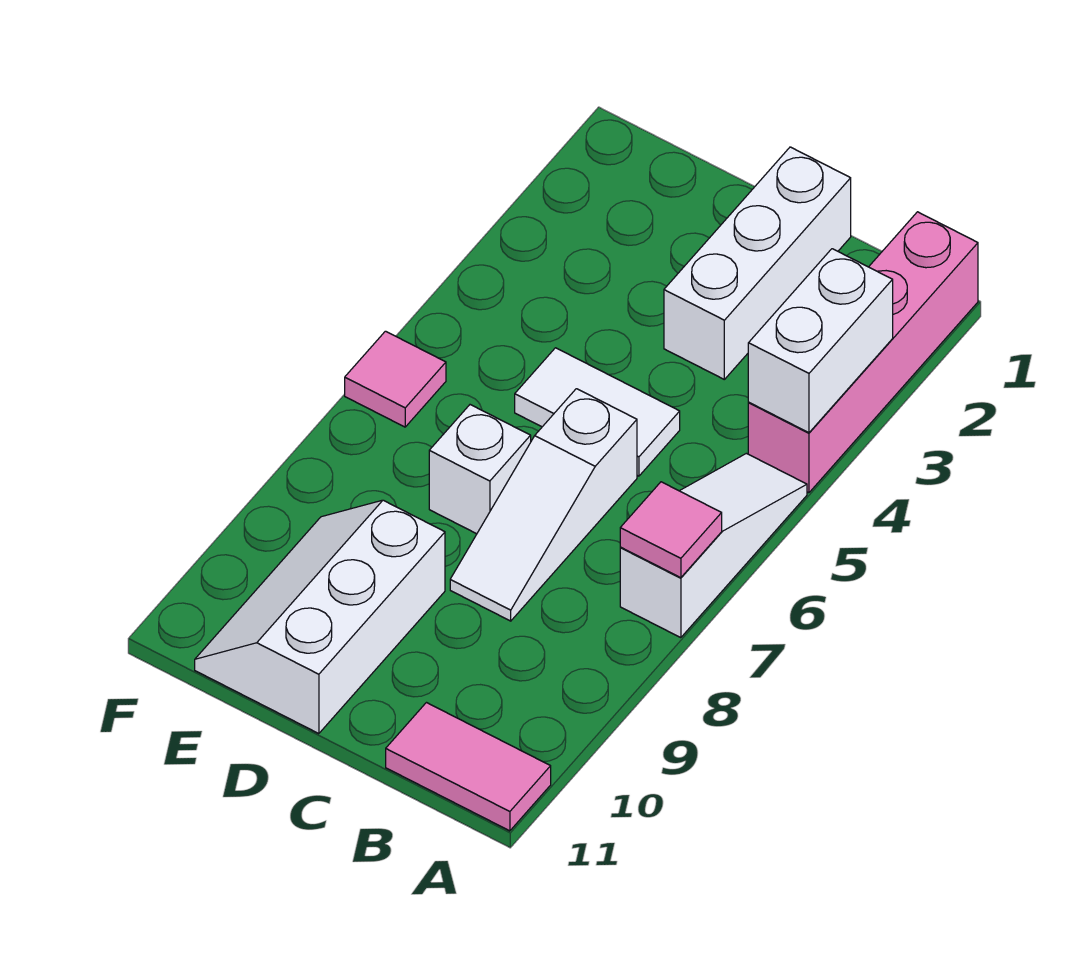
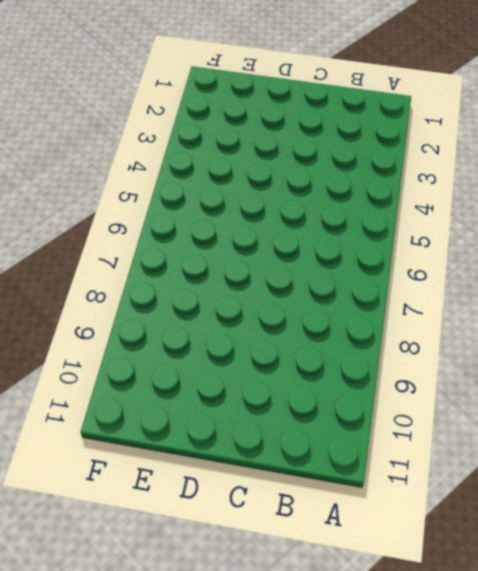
none -> pink 1x4 brick [748,212,978,493]
none -> white 1x3 slope [620,453,807,638]

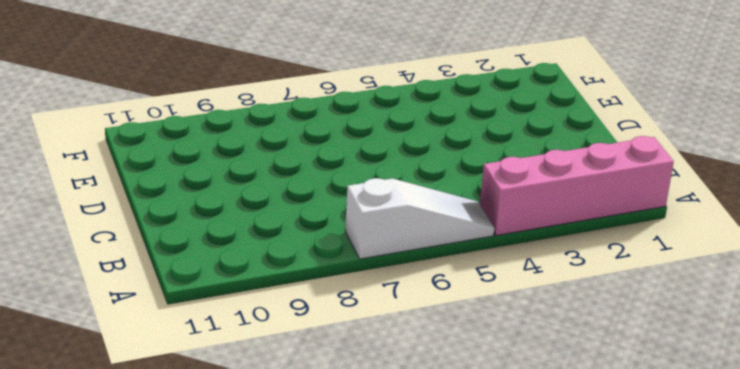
none -> pink 1x2 tile [386,703,551,831]
none -> white 1x3 brick [664,147,851,379]

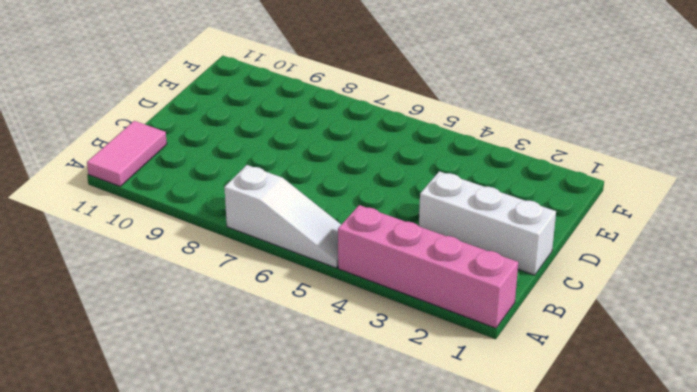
none -> white 1x2 tile [515,348,680,476]
none -> white 1x3 slope [450,389,637,621]

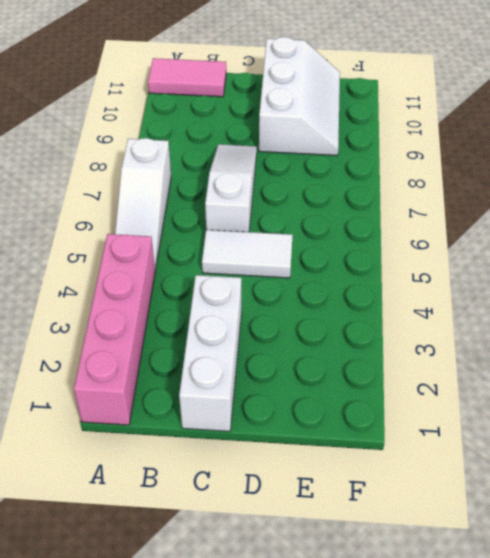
none -> white 1x1 brick [429,405,531,534]
none -> pink 1x1 tile [345,331,446,427]

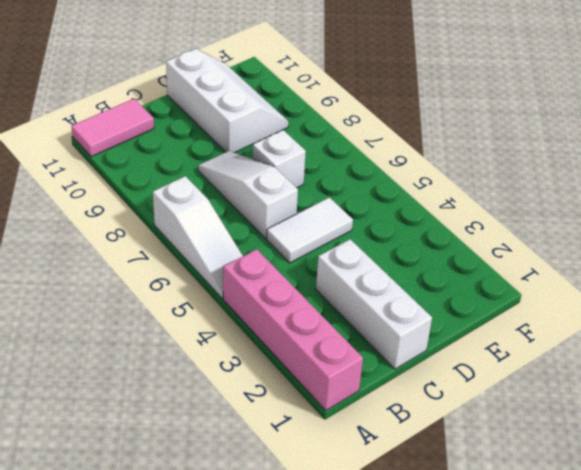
none -> pink 1x1 tile [345,331,446,427]
none -> white 1x2 brick [748,249,893,433]

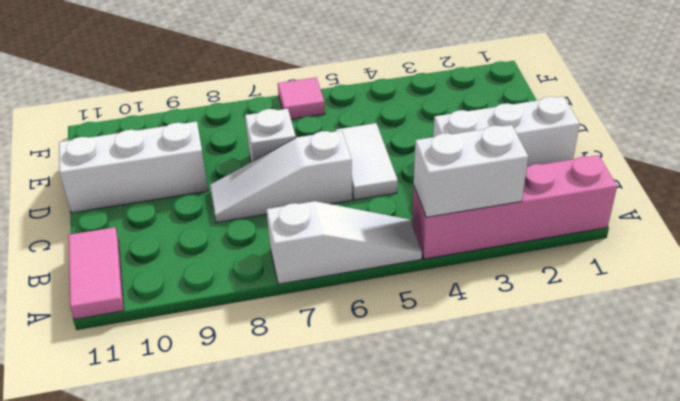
none -> pink 1x1 tile [620,482,722,578]

